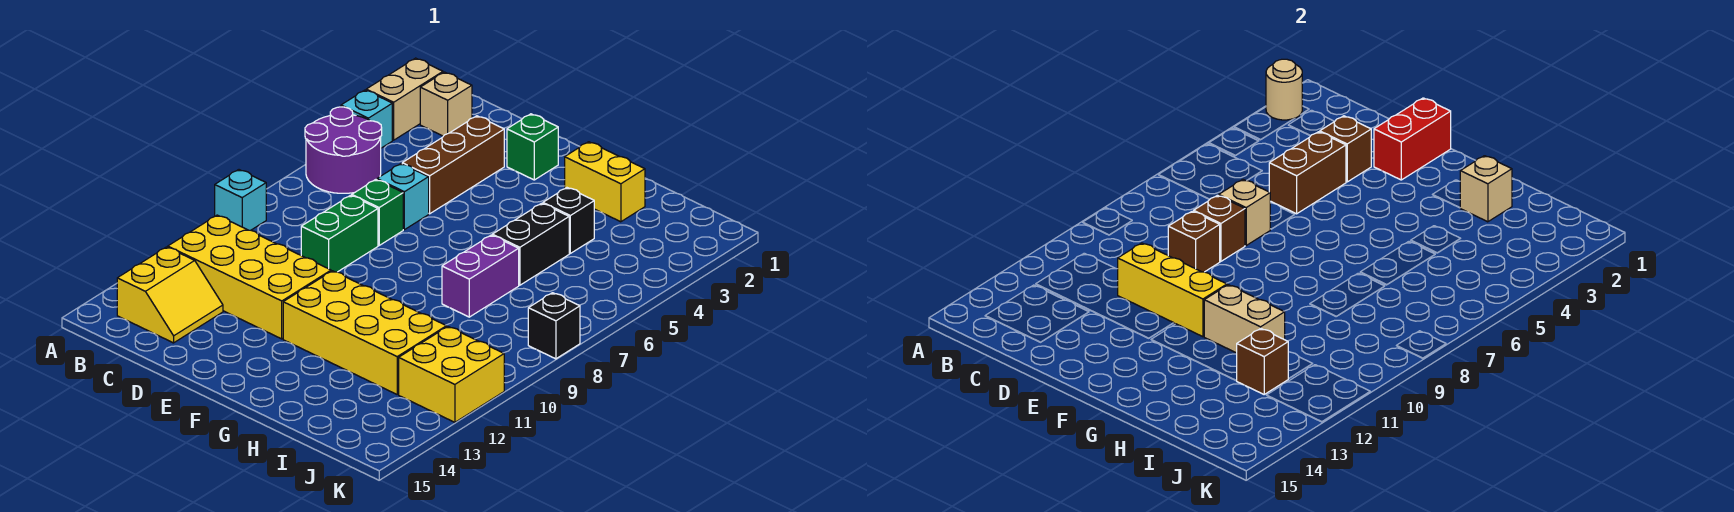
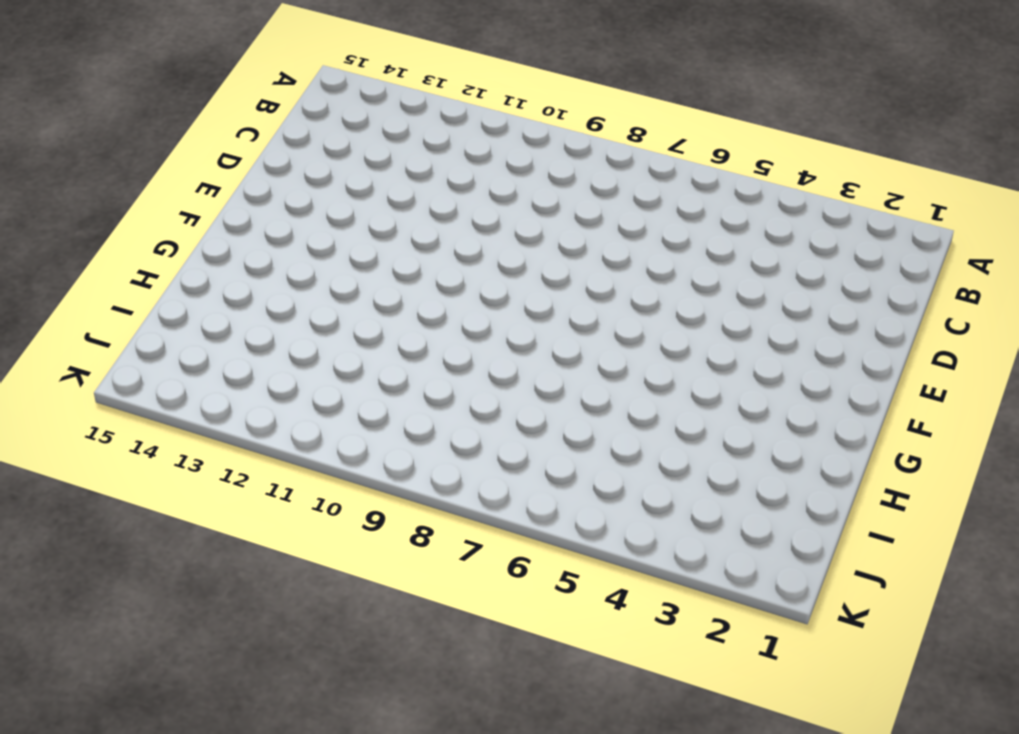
none -> tan 1x2 brick [366,58,443,140]
none -> cyan 1x1 brick [341,90,392,148]
none -> purple 2x2 round brick [305,107,382,193]
none -> cyan 1x1 brick [215,170,266,230]

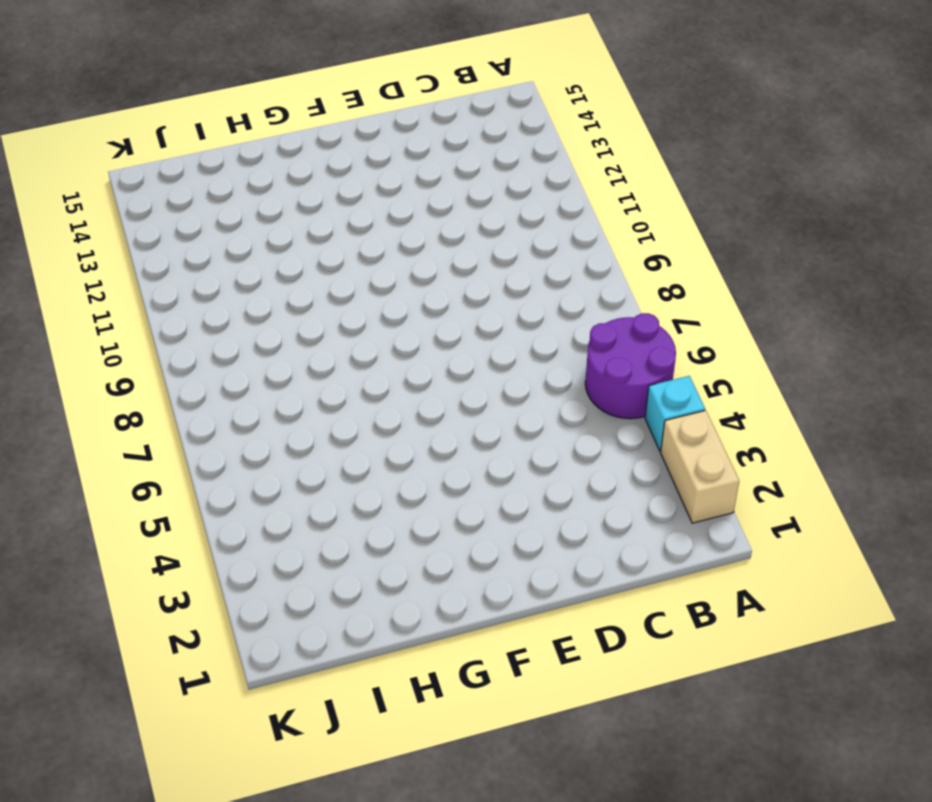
none -> cyan 1x1 brick [215,170,266,230]
none -> tan 1x1 brick [420,72,472,136]
none -> yellow 2x4 brick [168,215,331,339]
none -> yellow 2x2 slope [117,247,223,343]

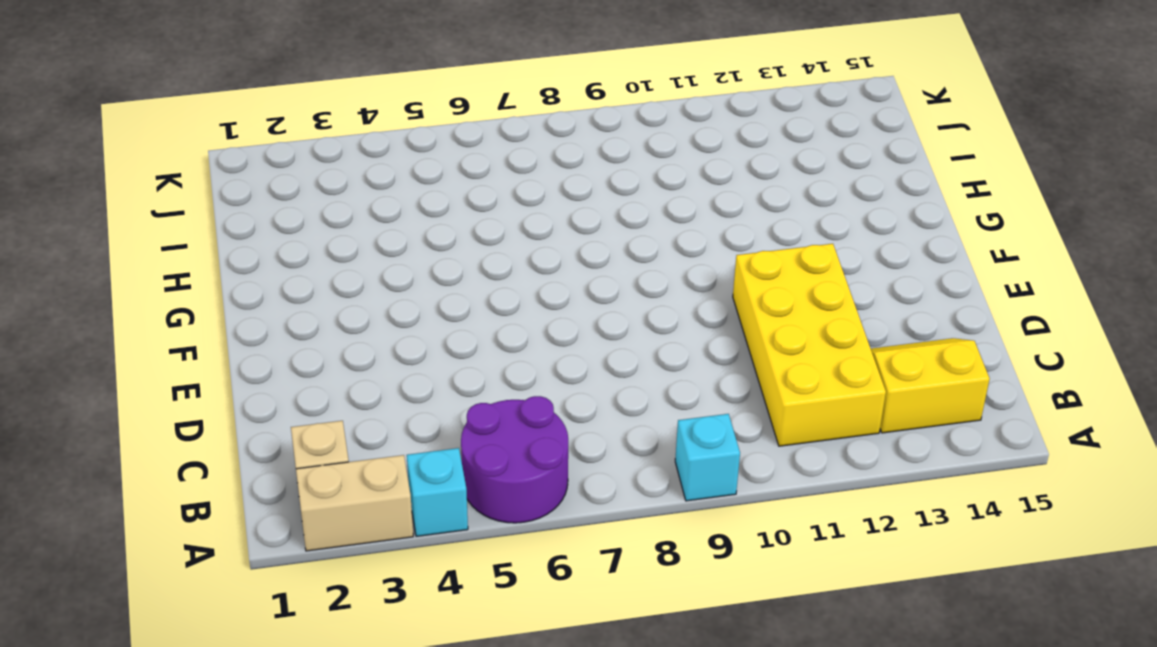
none -> brown 1x3 brick [402,116,504,214]
none -> cyan 1x1 brick [377,164,429,230]
none -> green 1x1 brick [352,180,403,245]
none -> green 1x2 brick [301,195,378,272]

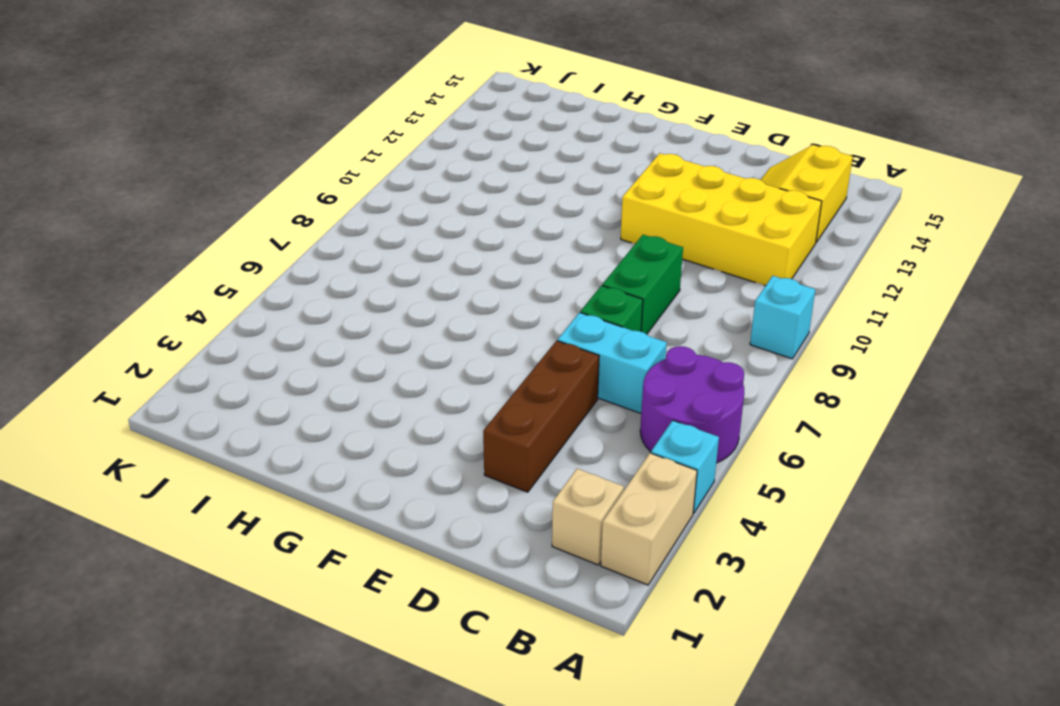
cyan 1x2 brick [558,313,667,413] -> cyan 1x1 brick [377,164,429,230]
none -> green 1x1 brick [507,114,558,180]
none -> yellow 2x4 brick [283,271,446,394]
none -> yellow 1x2 brick [565,142,645,222]
none -> black 1x1 brick [543,188,594,253]

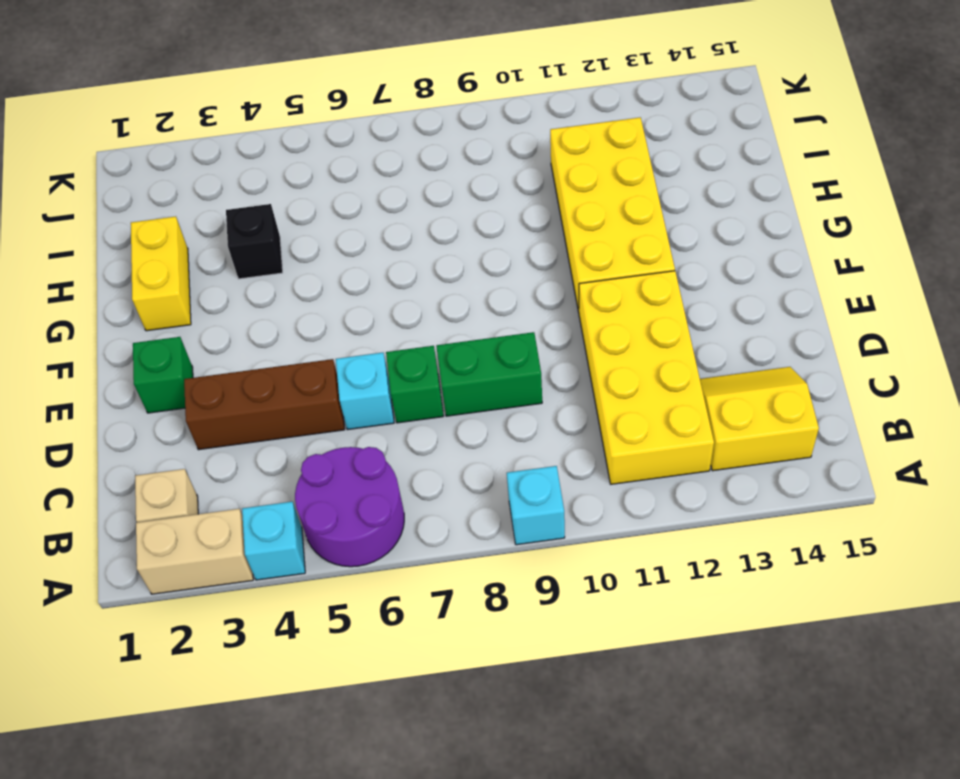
none -> black 1x2 brick [492,203,569,285]
none -> purple 1x2 brick [442,235,519,317]
none -> yellow 2x2 brick [399,327,504,422]
none -> black 1x1 brick [528,293,580,359]

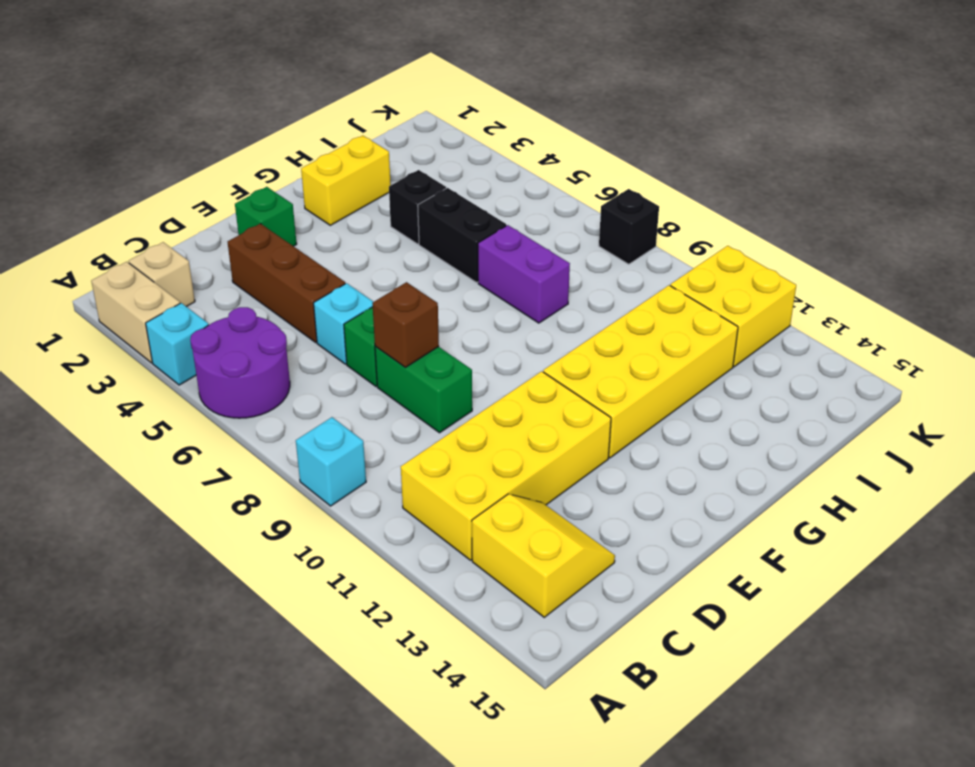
none -> tan 1x1 round brick [1266,59,1302,120]
none -> brown 1x1 brick [1320,116,1371,182]
none -> brown 1x2 brick [1269,132,1346,214]
none -> tan 1x1 brick [1219,180,1270,245]

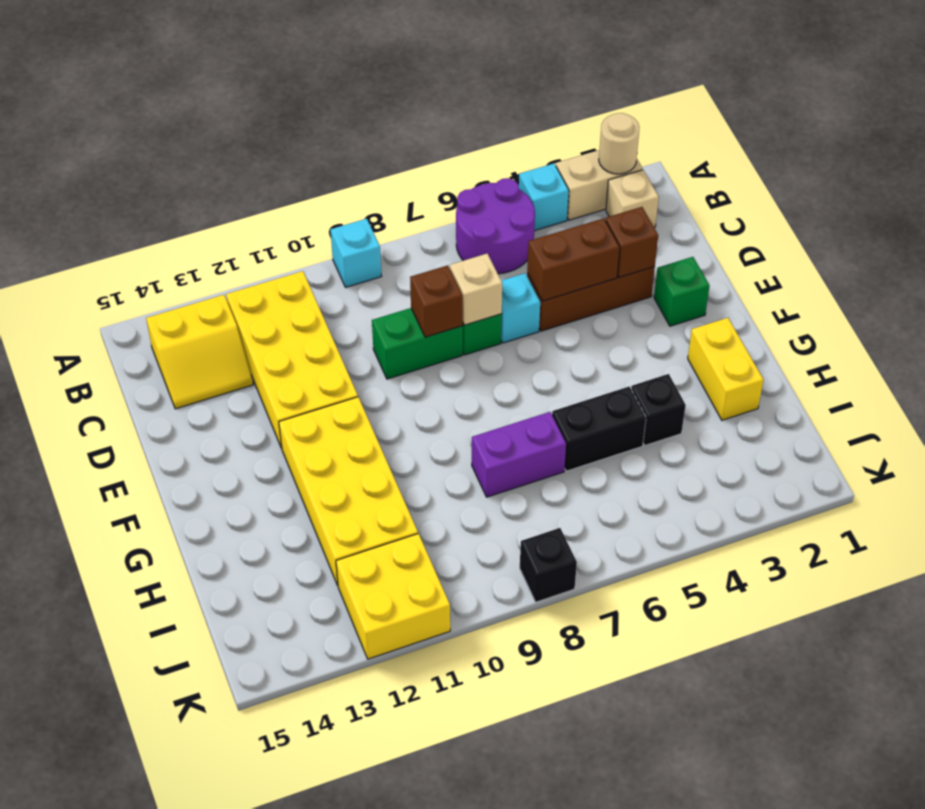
none -> brown 1x1 brick [1168,211,1220,272]
none -> yellow 1x3 brick [1118,243,1227,337]
none -> red 1x2 brick [1374,98,1451,180]
none -> tan 1x2 brick [1204,285,1285,353]

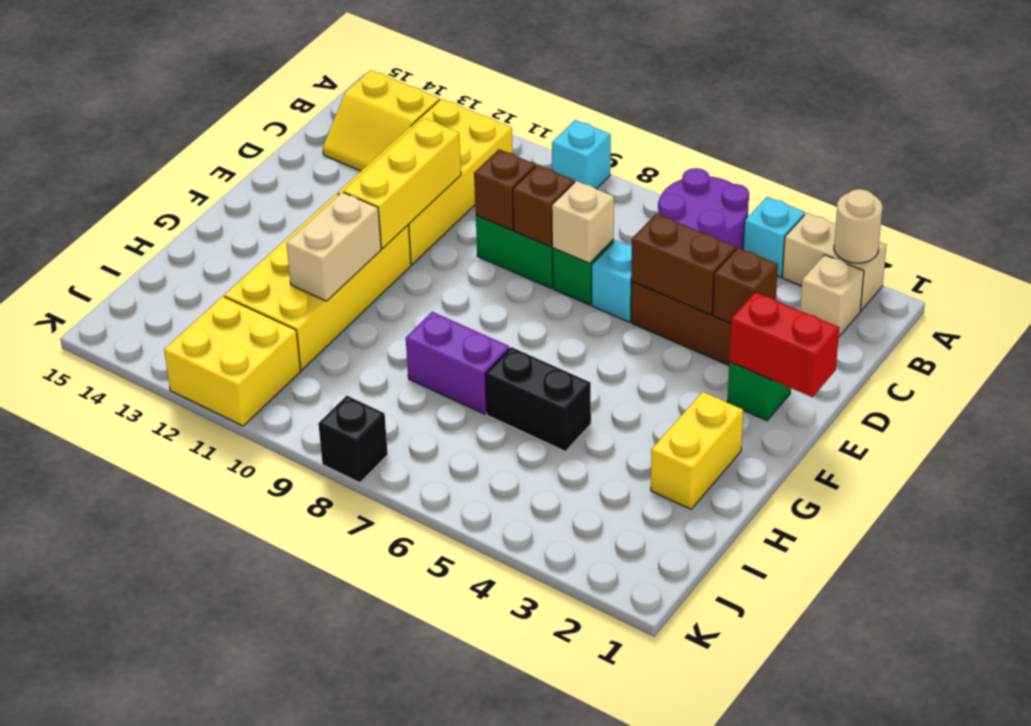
none -> black 1x1 brick [543,188,594,253]
none -> tan 1x1 brick [1460,156,1512,222]
none -> brown 1x1 brick [1237,329,1288,394]

